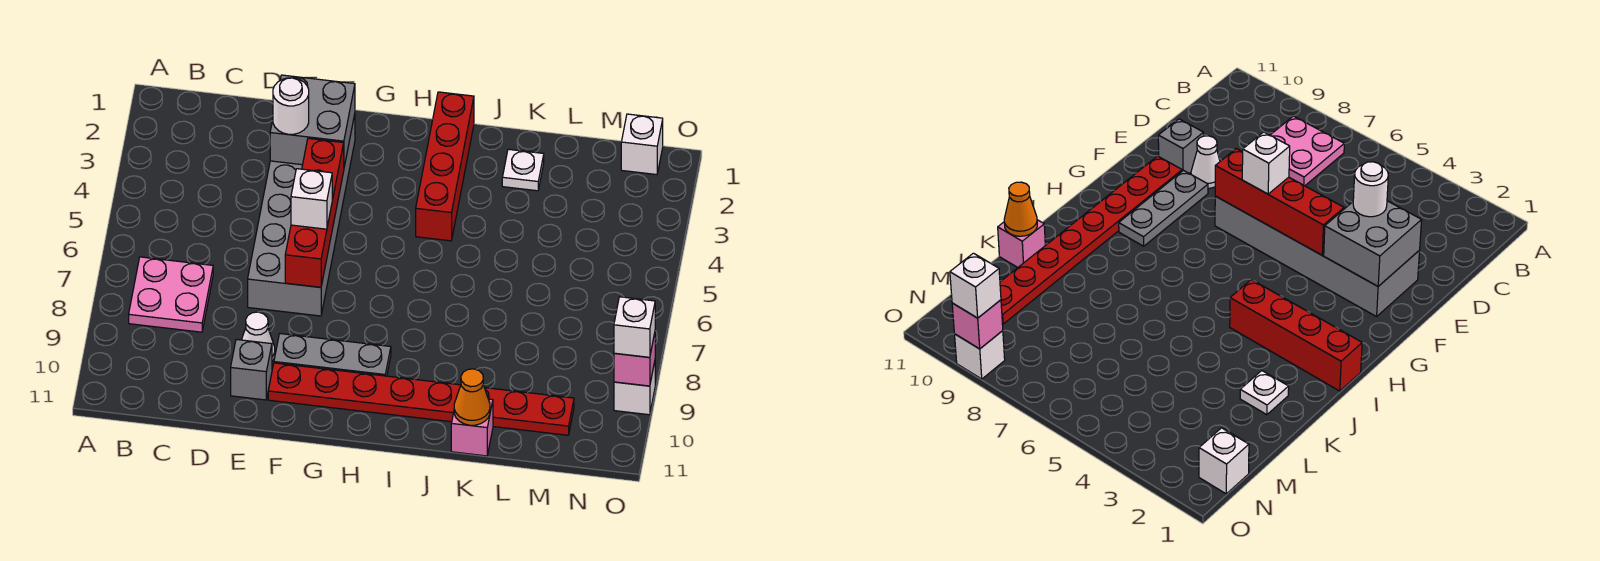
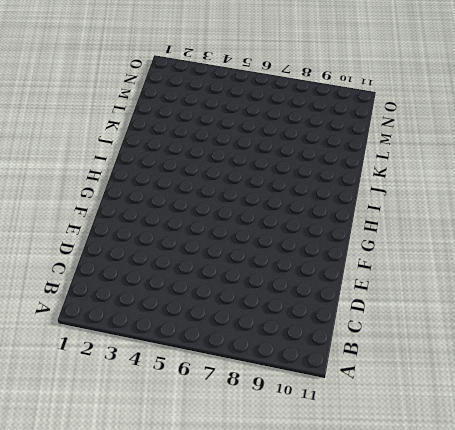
none -> pink 2x2 plate [129,257,213,332]
none -> grey 2x6 brick [248,114,355,316]
none -> white 1x1 cone [242,312,275,361]

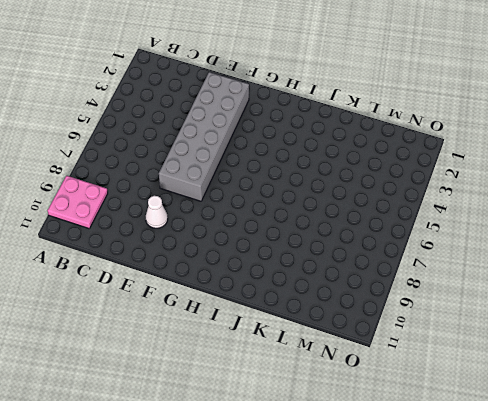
pink 2x2 plate [48,176,108,228] -> pink 2x2 plate moved to [129,257,213,332]
none -> grey 1x1 brick [231,339,272,400]
none -> grey 1x3 plate [274,334,391,376]
none -> red 1x8 plate [268,363,574,435]

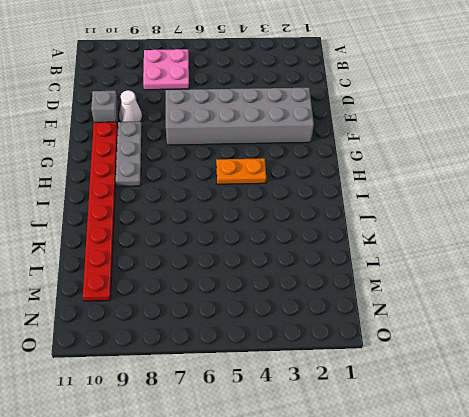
orange 1x2 plate [216,158,266,184] -> none
none -> red 1x4 brick [416,92,474,241]
none -> white 1x1 plate [502,149,544,191]
none -> pink 1x1 brick [451,399,493,456]

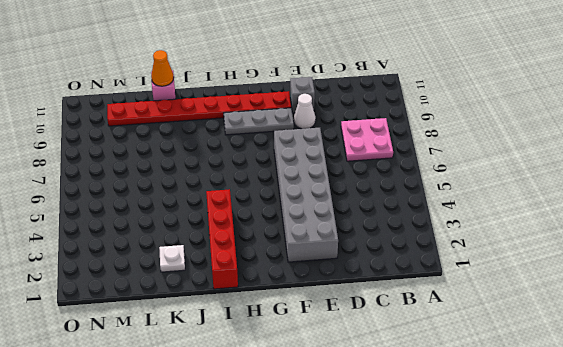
none -> white 1x1 brick [621,114,663,175]
none -> white 1x1 brick [614,362,655,415]
none -> grey 2x2 brick [270,75,355,166]

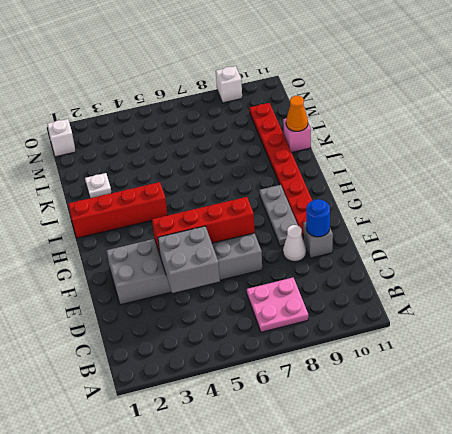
grey 2x2 brick [158,226,220,293] -> grey 2x2 brick moved to [270,75,355,166]
blue 1x1 round brick [306,199,330,237] -> none
none -> pink 1x1 brick [614,333,655,386]
none -> white 1x1 round brick [273,78,309,134]
none -> white 1x1 brick [291,169,332,229]

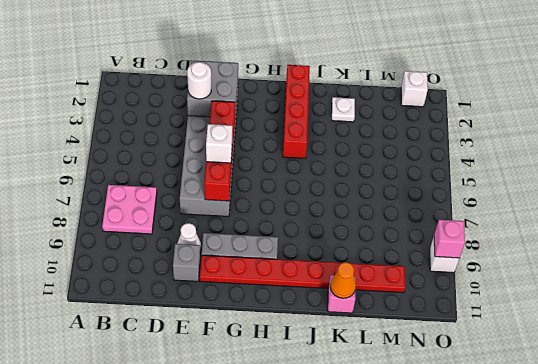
none -> white 1x1 brick [614,297,655,357]

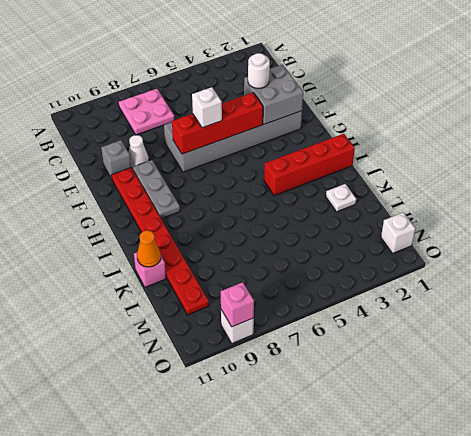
none -> white 1x1 brick [614,297,655,357]

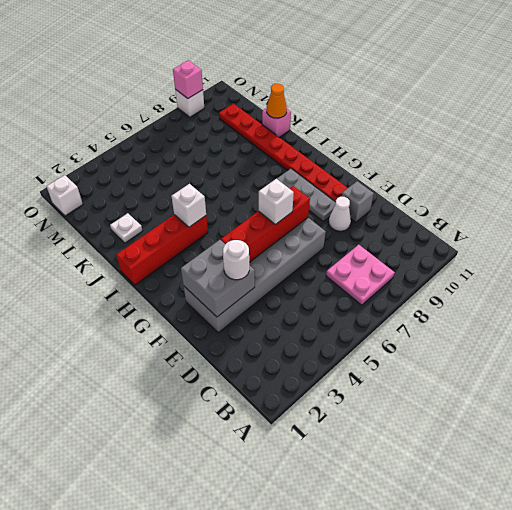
white 1x1 brick [171,184,206,227] -> white 1x1 brick moved to [614,297,655,357]

